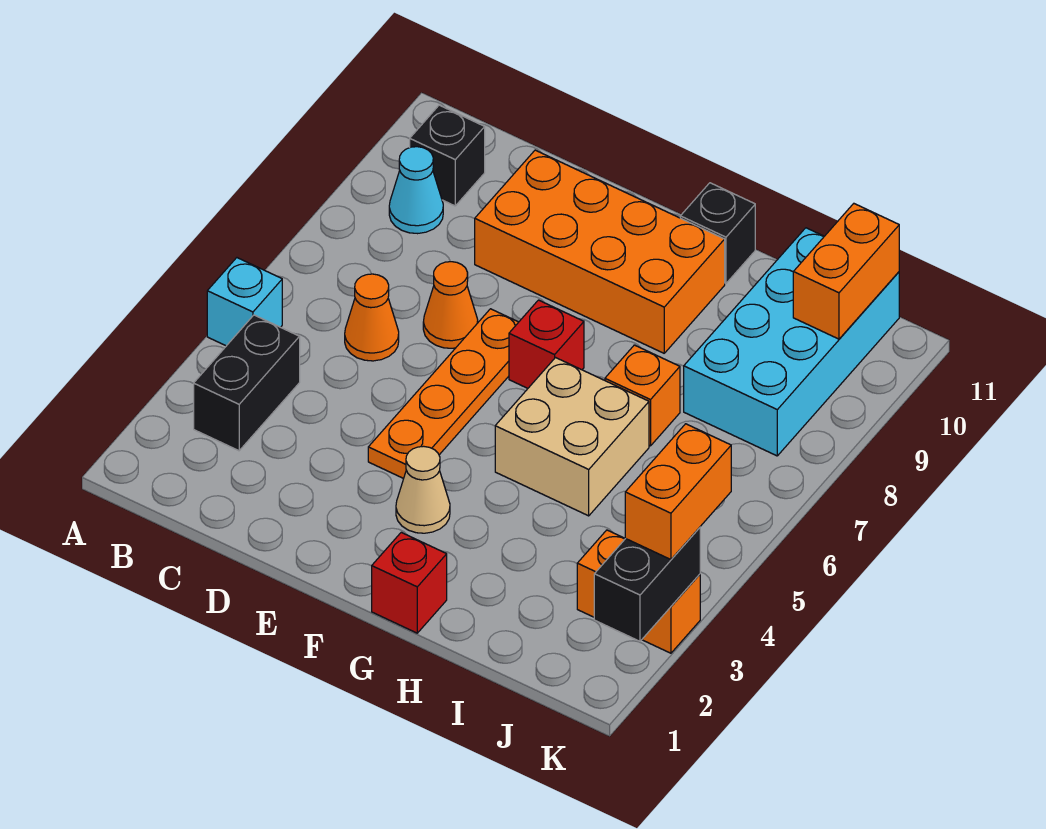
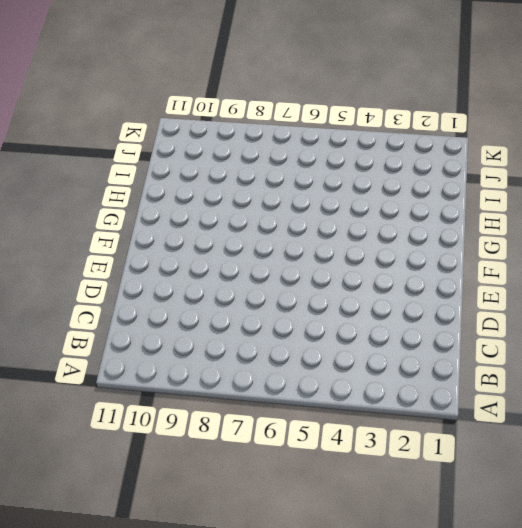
none -> cyan 1x1 brick [207,258,282,346]
none -> black 1x2 brick [194,315,300,451]
none -> cyan 1x1 cone [389,147,443,234]

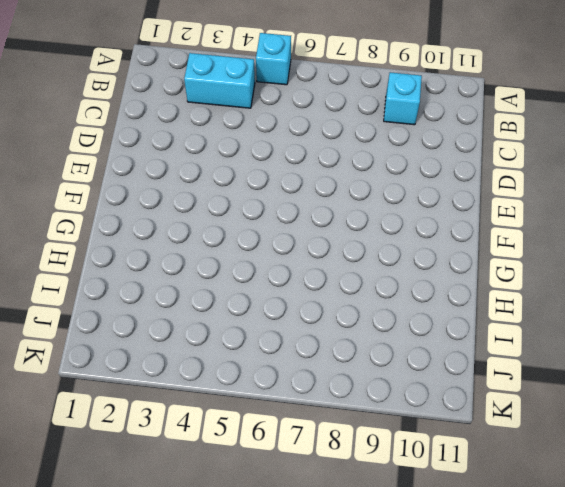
cyan 1x2 brick [184,53,255,108] -> black 1x2 brick [194,315,300,451]
cyan 1x1 brick [384,72,422,125] -> cyan 1x1 cone [389,147,443,234]
none -> black 1x1 brick [410,105,485,206]
none -> orange 1x1 cone [345,274,399,361]
none -> orange 1x1 cone [423,262,478,348]

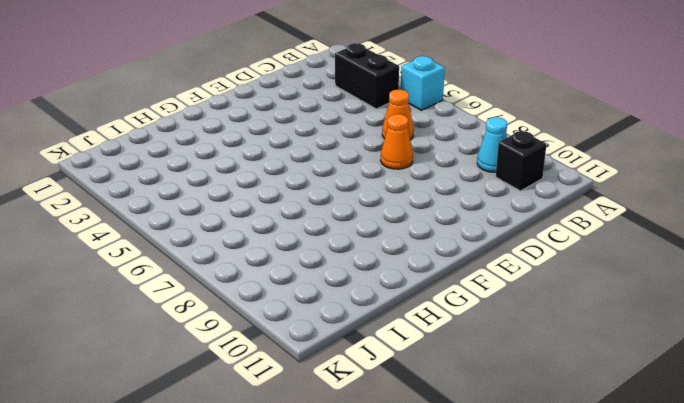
none -> orange 2x4 brick [475,150,725,353]
none -> orange 1x4 plate [368,309,518,479]
none -> tan 1x1 cone [396,446,450,533]

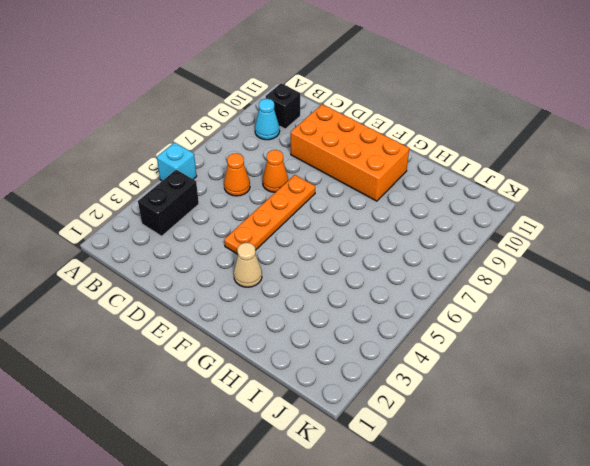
none -> red 1x1 brick [509,300,584,388]
none -> red 1x1 brick [372,532,447,633]
none -> tan 2x2 brick [495,358,649,516]

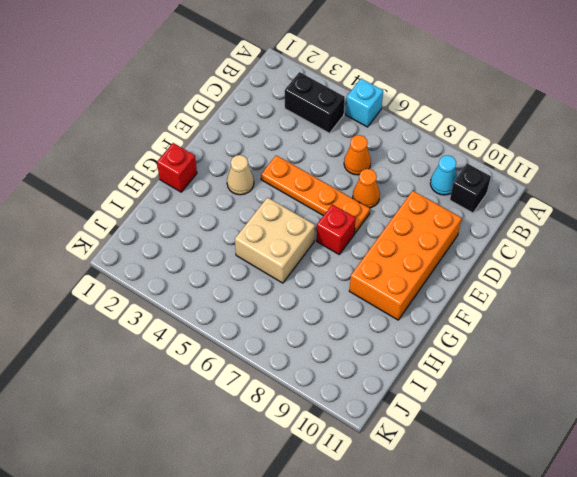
none -> black 1x1 brick [680,183,755,283]
none -> orange 1x1 brick [605,345,680,446]
none -> cyan 2x4 brick [684,228,899,456]

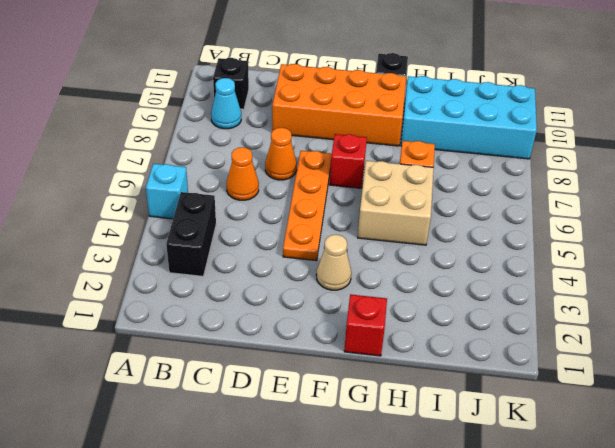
cyan 2x4 brick [401,76,537,159] -> cyan 2x4 brick turned to [684,228,899,456]
none -> orange 1x2 brick [577,530,700,653]
none -> orange 1x2 brick [793,204,899,339]
none -> black 1x2 brick [594,527,700,641]

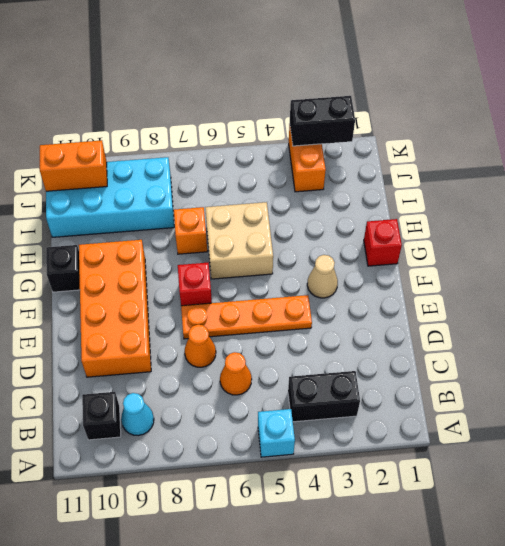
none -> orange 1x2 brick [625,424,731,560]

